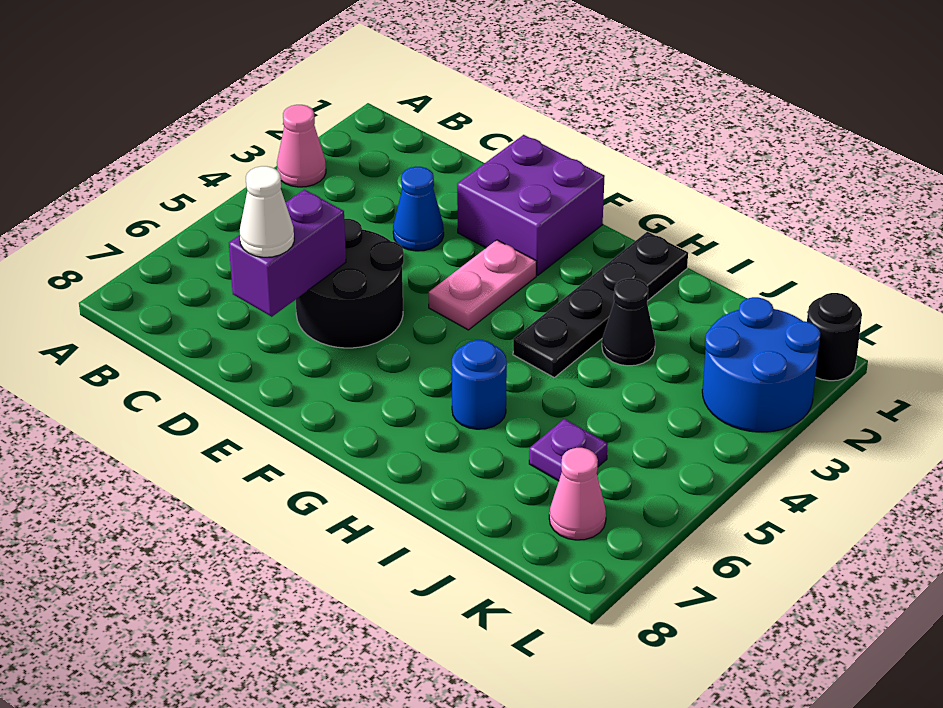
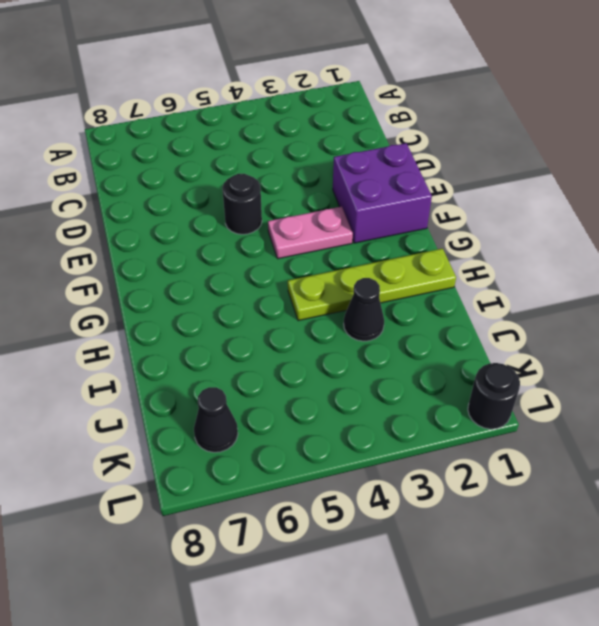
black 1x1 round brick [222,174,262,234] -> black 2x2 round brick [296,219,404,348]
lime 1x4 plate [288,249,456,321] -> black 1x4 plate [513,232,688,377]
black 1x1 cone [194,387,238,452] -> pink 1x1 cone [549,448,606,540]
none -> pink 1x1 cone [277,105,326,187]
none -> blue 1x1 cone [393,167,444,251]
none -> blue 1x1 round brick [452,340,507,429]

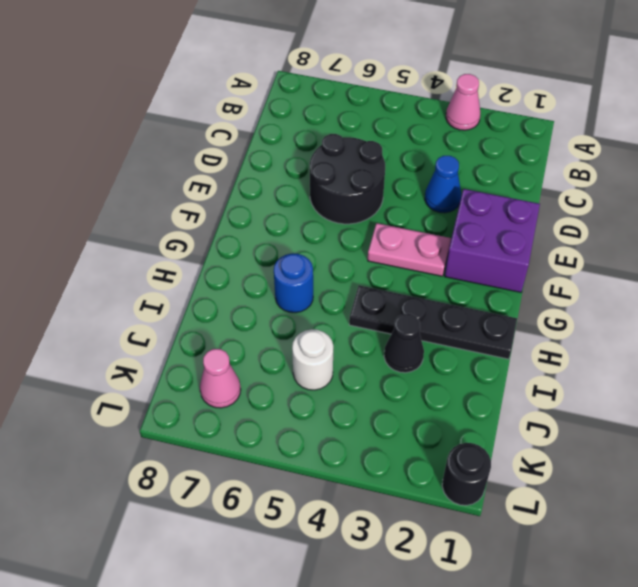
white 1x1 round brick [292,329,333,390] -> none
none -> purple 1x1 plate [529,419,608,481]
none -> blue 2x2 round brick [702,297,821,432]
none -> purple 1x2 brick [229,190,346,317]

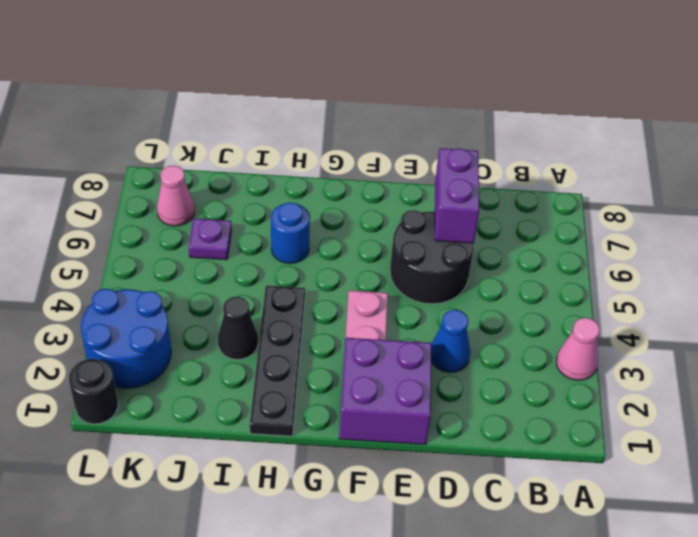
none -> white 1x1 cone [240,166,294,257]

